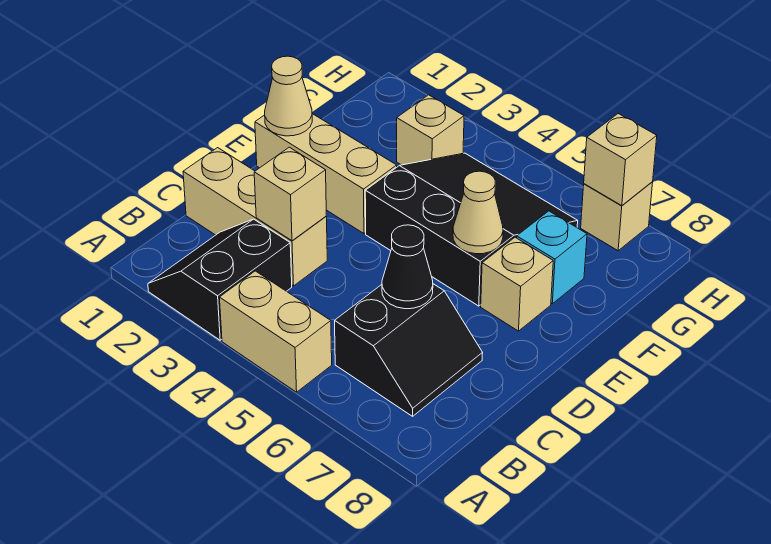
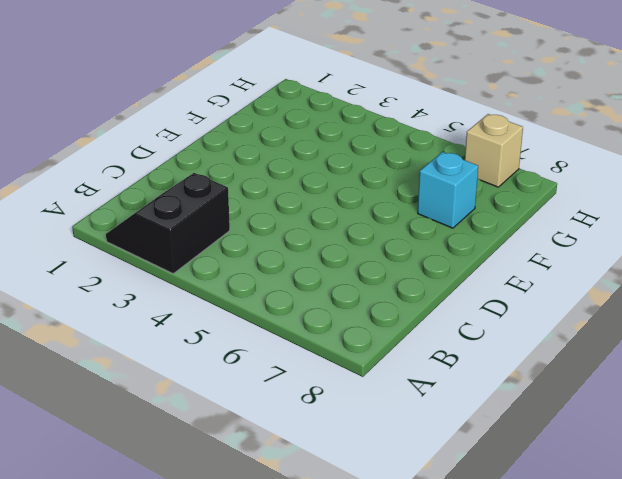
none -> tan 1x2 brick [219,271,332,392]
none -> black 2x2 slope [335,284,483,416]
none -> tan 1x3 brick [183,148,327,286]

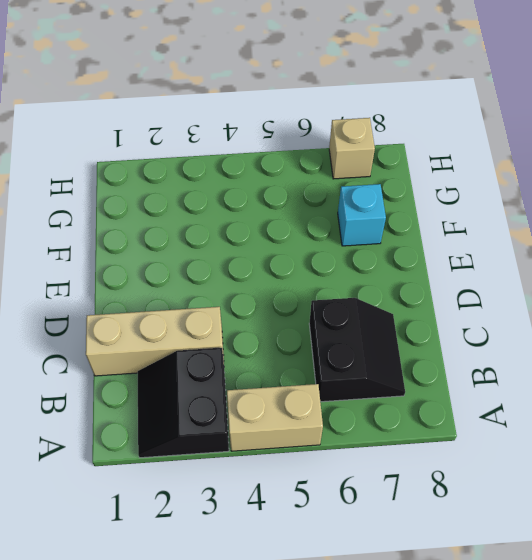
none -> tan 1x3 brick [255,114,397,234]
none -> black 3x3 slope [365,153,578,306]
none -> tan 1x1 brick [481,237,553,331]

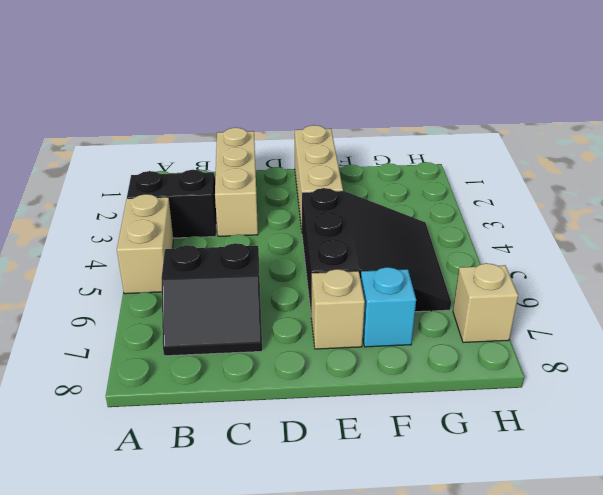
none -> tan 1x1 brick [397,95,464,165]
none -> tan 1x1 brick [254,147,326,241]
none -> black 1x1 cone [382,225,433,309]

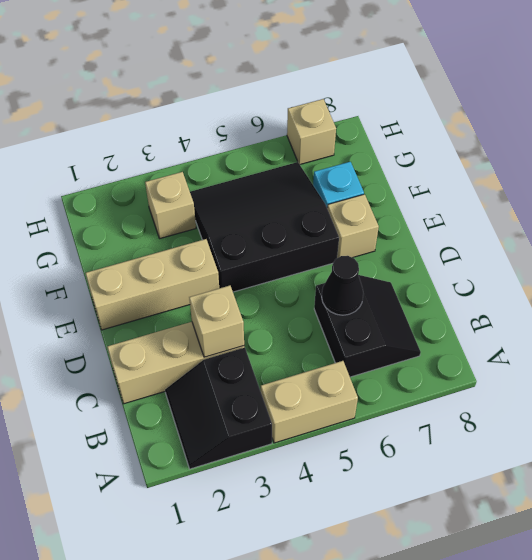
none -> tan 1x1 cone [265,56,312,136]
none -> tan 1x1 cone [453,171,503,254]
none -> tan 1x1 brick [584,114,657,206]

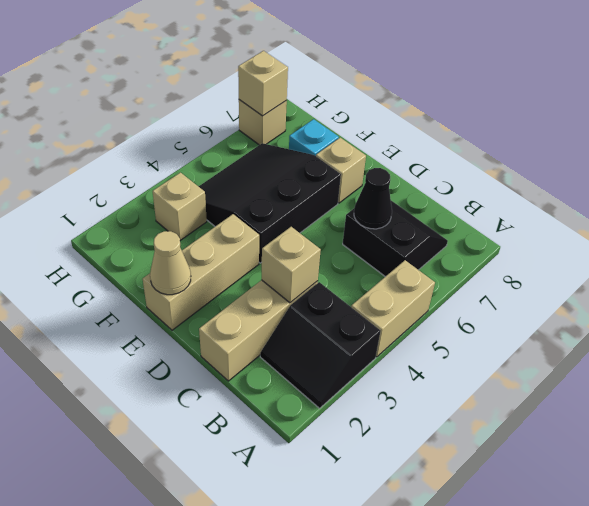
none -> tan 1x1 cone [453,171,503,254]

